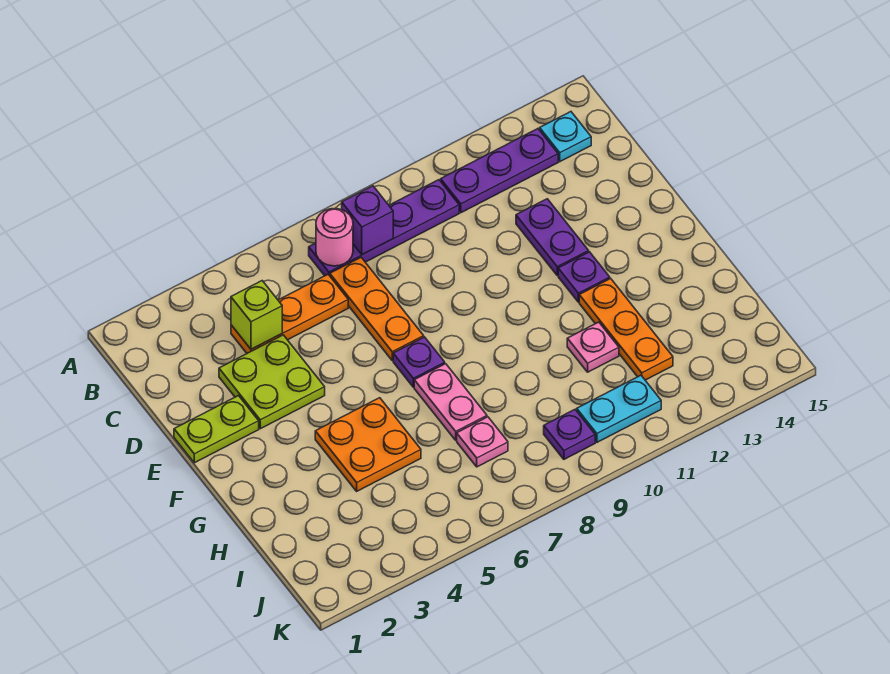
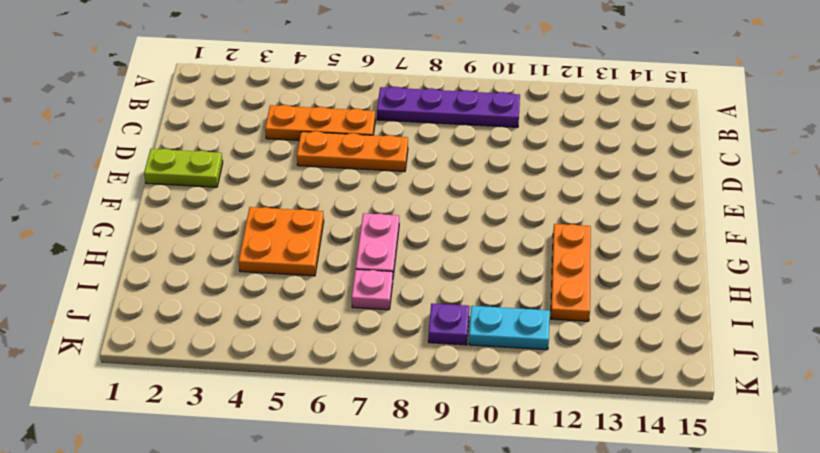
orange 1x3 plate [297,131,408,172] -> orange 1x3 plate turned to [330,258,424,361]
none -> purple 1x3 plate [441,129,558,213]
none -> cyan 1x1 plate [540,112,591,161]
none -> lime 2x2 plate [219,335,325,429]

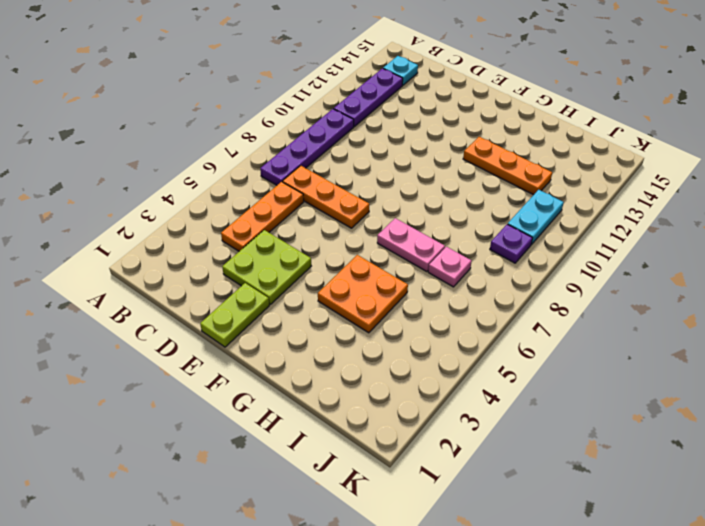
none -> purple 1x2 plate [516,199,589,275]
none -> purple 1x1 plate [393,337,445,387]
none -> purple 1x1 plate [558,252,610,302]

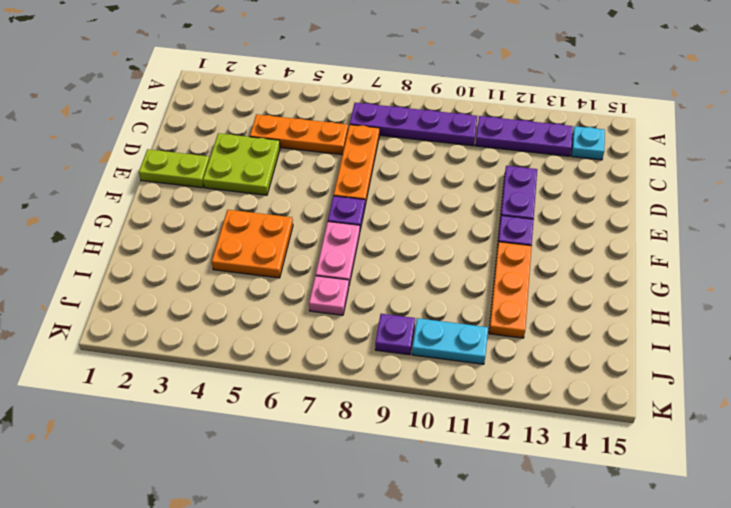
none -> pink 1x1 plate [567,322,619,372]
none -> pink 1x1 round brick [316,208,353,266]
none -> purple 1x1 brick [342,186,393,255]

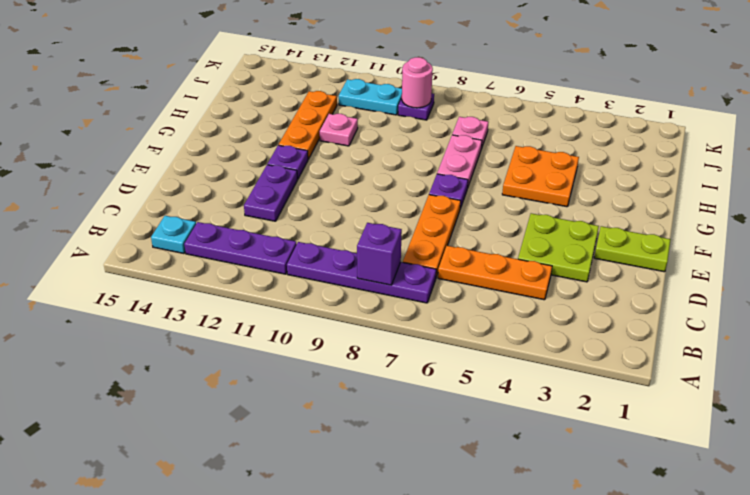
pink 1x1 round brick [402,57,433,108] -> pink 1x1 round brick moved to [316,208,353,266]
none -> lime 1x1 brick [231,281,282,349]

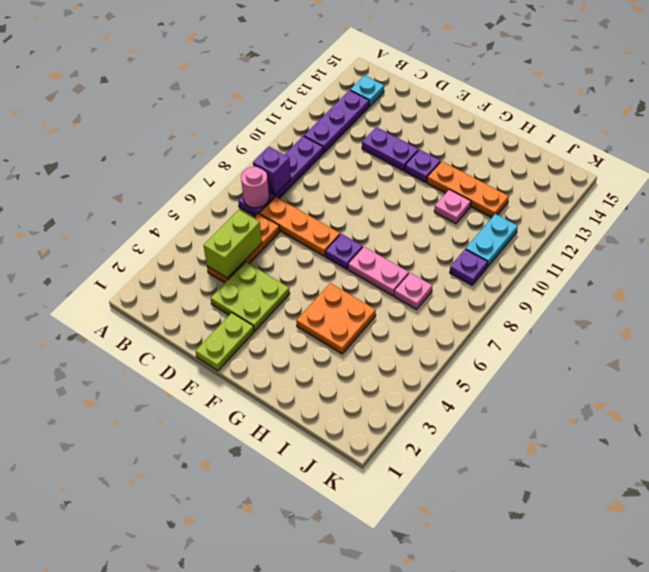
lime 1x2 brick [204,210,262,278] -> lime 1x1 brick [231,281,282,349]

